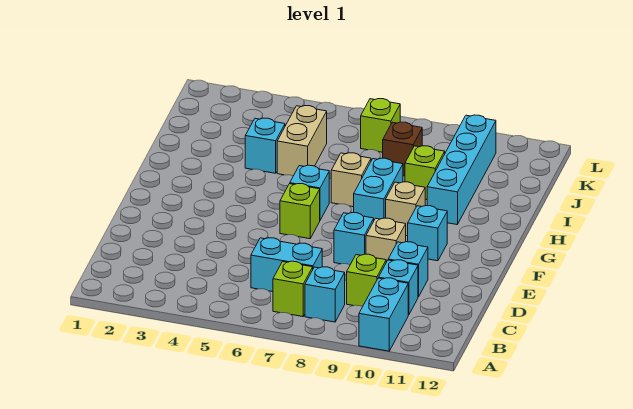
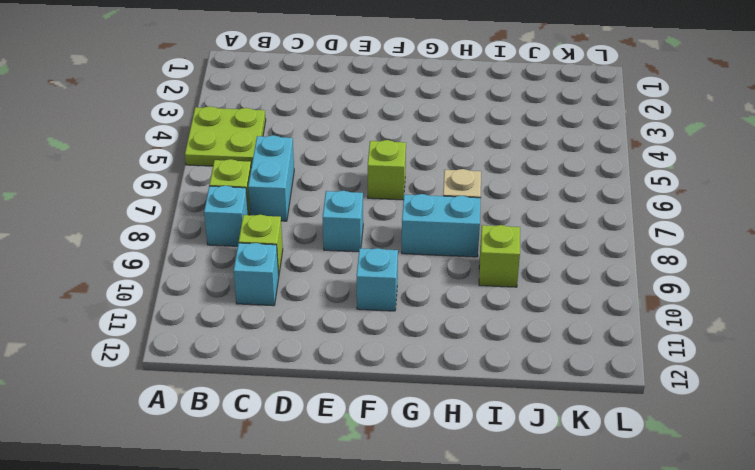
lime 2x2 plate [185,106,266,167] -> none
none -> cyan 1x2 brick [359,278,408,351]
none -> cyan 1x1 brick [388,242,428,297]
none -> tan 1x1 brick [366,218,406,262]

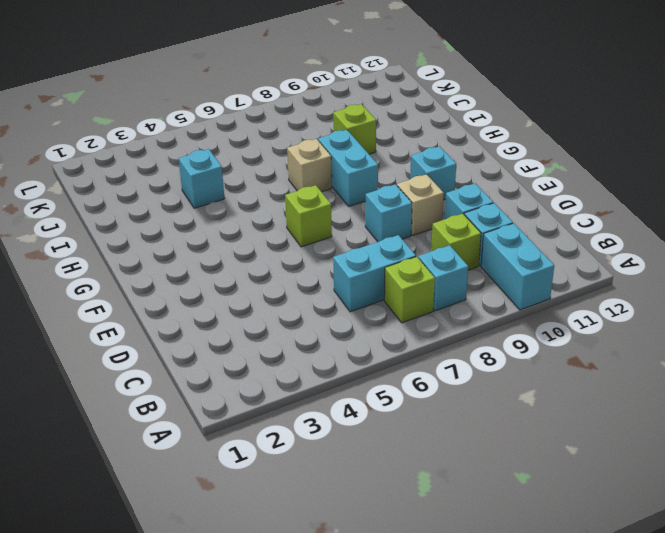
none -> cyan 1x1 brick [290,165,329,220]
none -> tan 1x1 brick [386,182,425,236]
none -> cyan 1x4 brick [427,115,496,224]

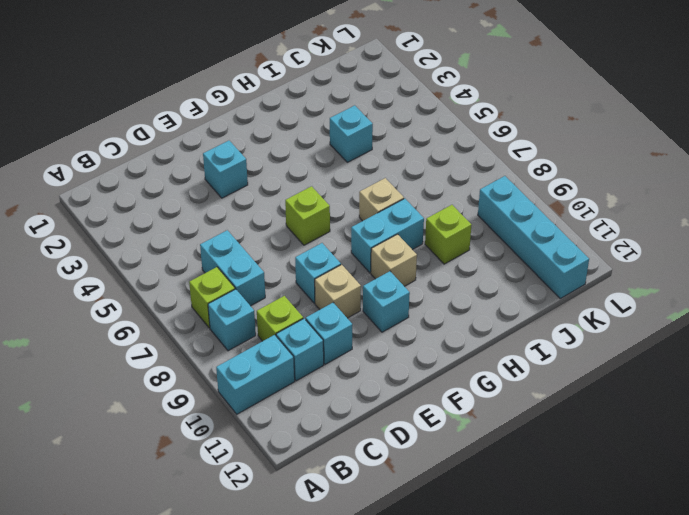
cyan 1x1 brick [203,141,248,198] -> cyan 1x1 brick moved to [290,165,329,220]
cyan 1x4 brick [478,176,589,299] -> cyan 1x4 brick turned to [427,115,496,224]
none -> tan 1x2 brick [277,106,327,176]
none -> brown 1x1 brick [383,122,422,176]
none -> lime 1x1 brick [361,99,400,152]

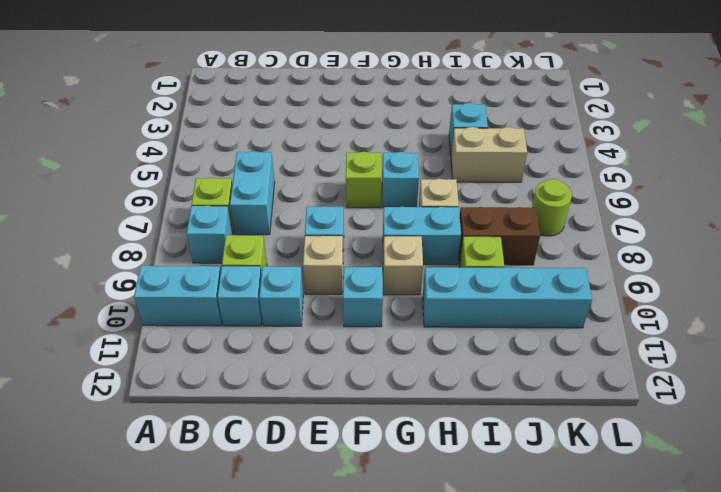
brown 1x2 brick [459,207,540,265] -> brown 1x1 brick [383,122,422,176]
lime 1x1 round brick [532,179,572,236] -> lime 1x1 brick [361,99,400,152]

